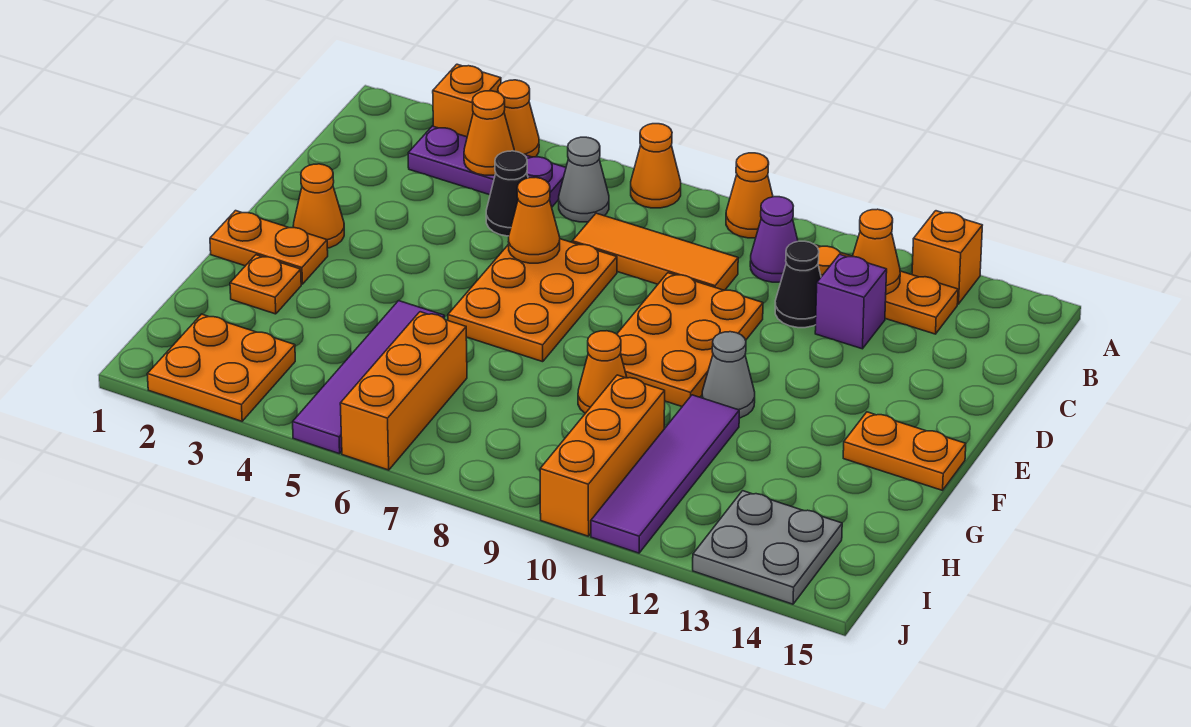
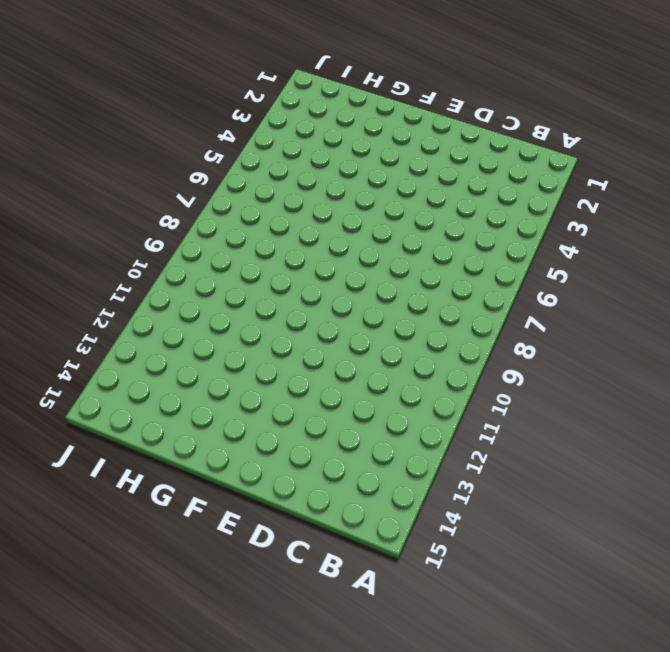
none -> orange 1x1 brick [433,64,501,137]
none -> orange 1x1 cone [498,80,539,157]
none -> orange 1x1 cone [631,124,681,208]
none -> orange 1x1 cone [726,153,773,238]

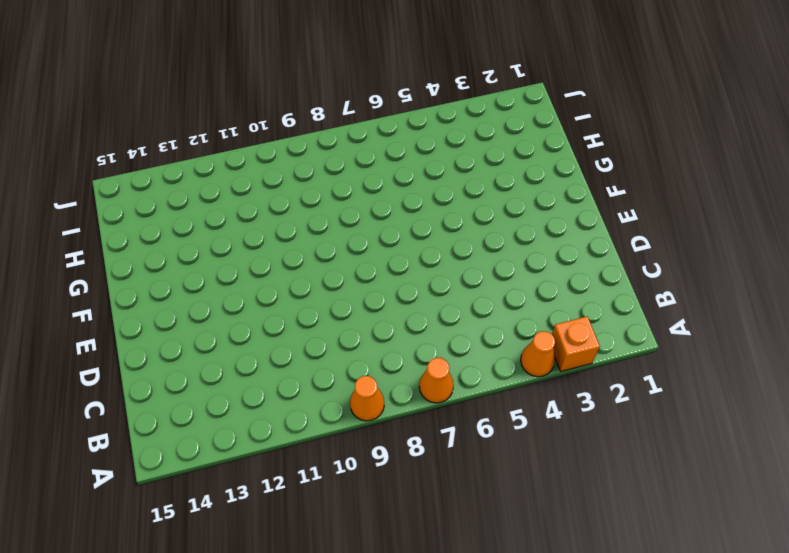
none -> orange 1x1 brick [912,211,982,304]
none -> purple 1x3 plate [408,126,566,207]
none -> grey 1x1 cone [559,137,609,222]
none -> purple 1x1 cone [750,197,798,282]

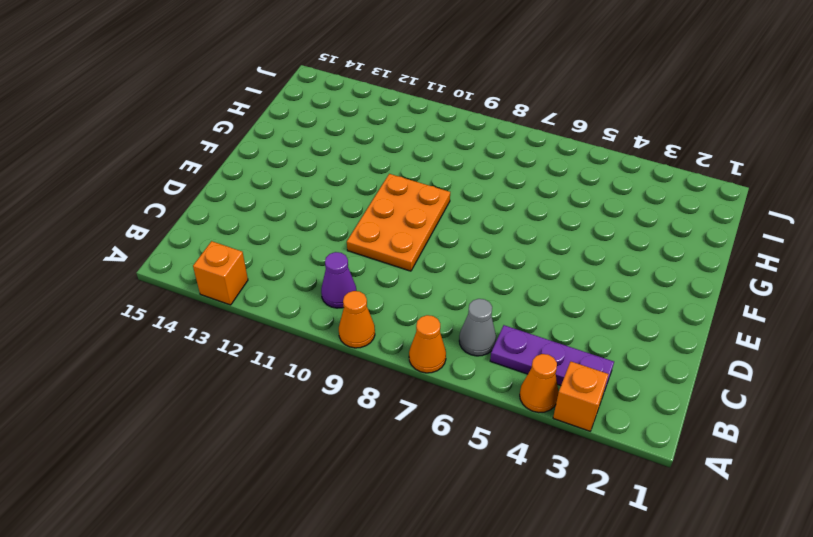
none -> orange 1x3 plate [816,245,958,334]
none -> black 1x1 cone [486,151,528,236]
none -> orange 1x3 tile [572,213,738,290]
none -> black 1x1 cone [775,241,821,328]

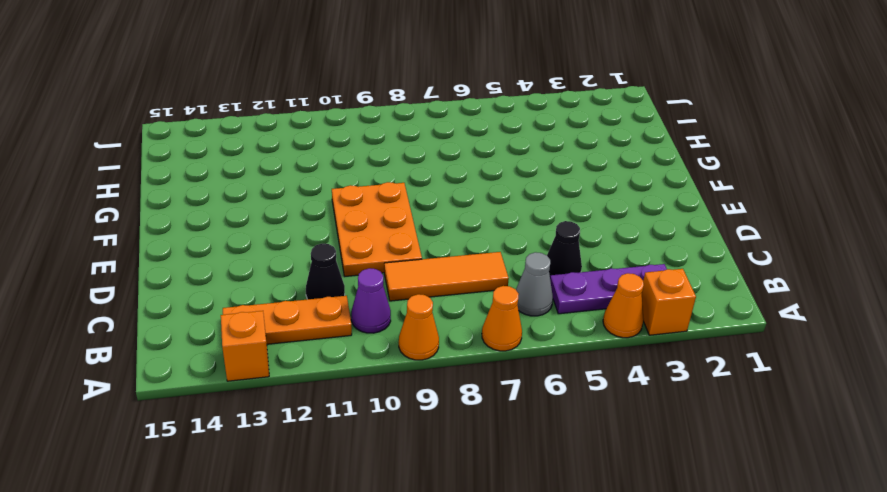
none -> purple 1x1 brick [815,254,887,349]
none -> orange 2x3 plate [448,239,617,362]
none -> orange 1x1 cone [293,164,344,248]
none -> orange 1x2 plate [210,211,328,284]

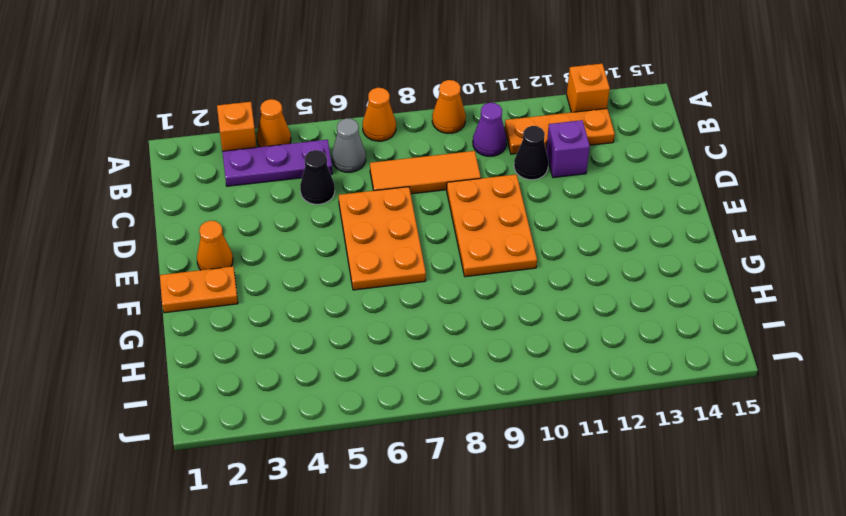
none -> grey 1x1 cone [702,332,755,418]
none -> orange 1x2 plate [843,412,966,490]
none -> orange 1x1 plate [230,255,301,314]
none -> purple 1x4 tile [293,301,444,454]

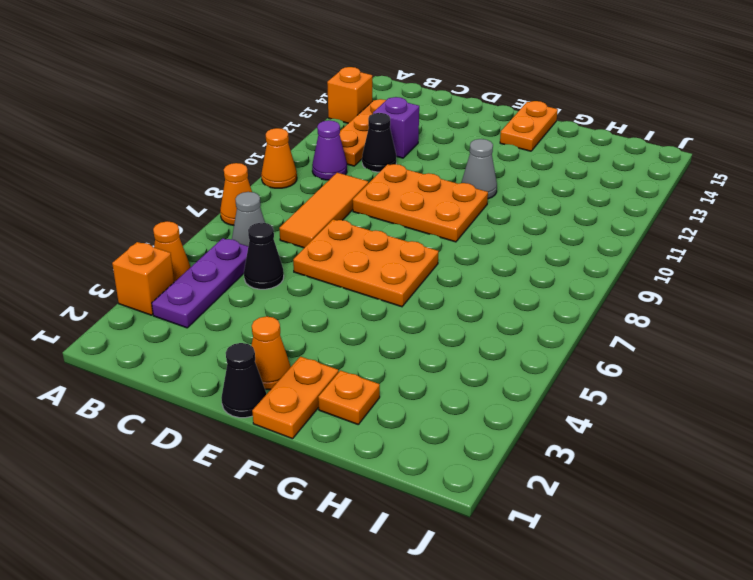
black 1x1 cone [221,343,266,418] -> none
none -> purple 1x4 tile [293,301,444,454]
none -> orange 1x1 cone [578,331,627,413]
none -> purple 1x4 tile [591,395,739,553]
none -> orange 1x3 brick [340,312,467,470]

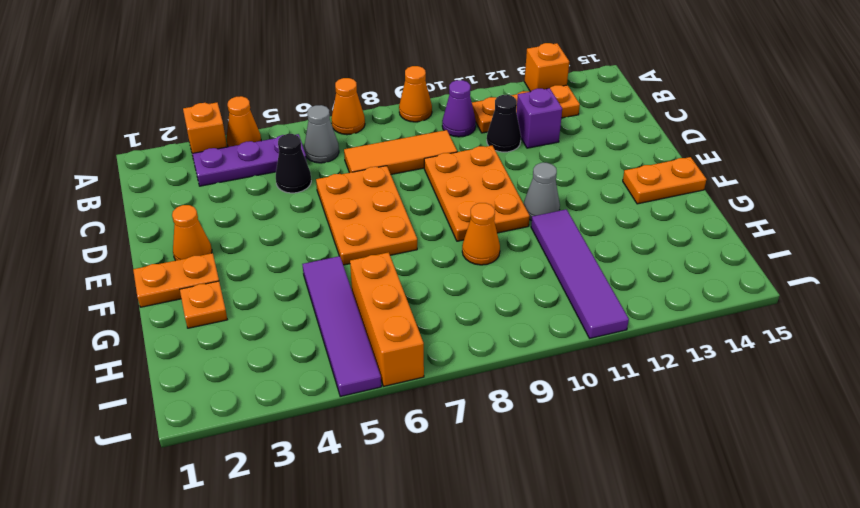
none -> orange 1x3 brick [540,375,665,536]
none -> orange 2x2 plate [147,314,295,421]
none -> grey 2x2 plate [693,491,842,604]
none -> orange 1x1 cone [464,91,514,175]

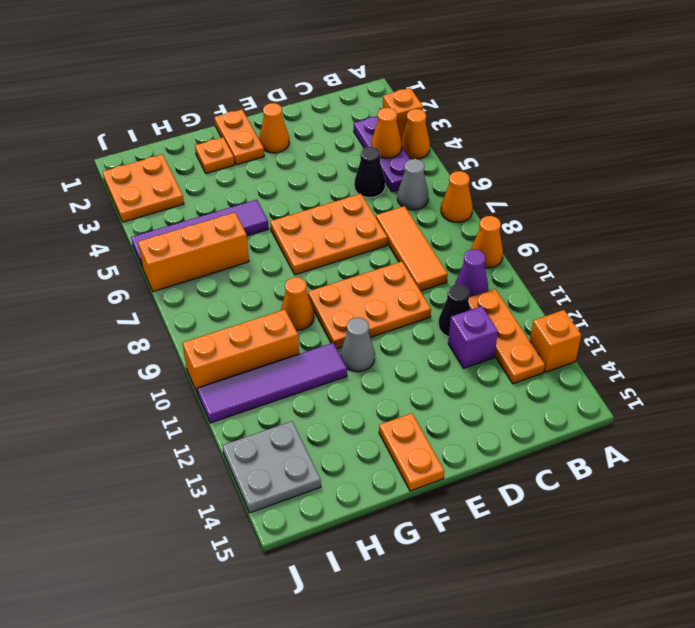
none -> orange 1x1 cone [852,209,900,294]
none -> orange 1x1 cone [508,177,560,263]

